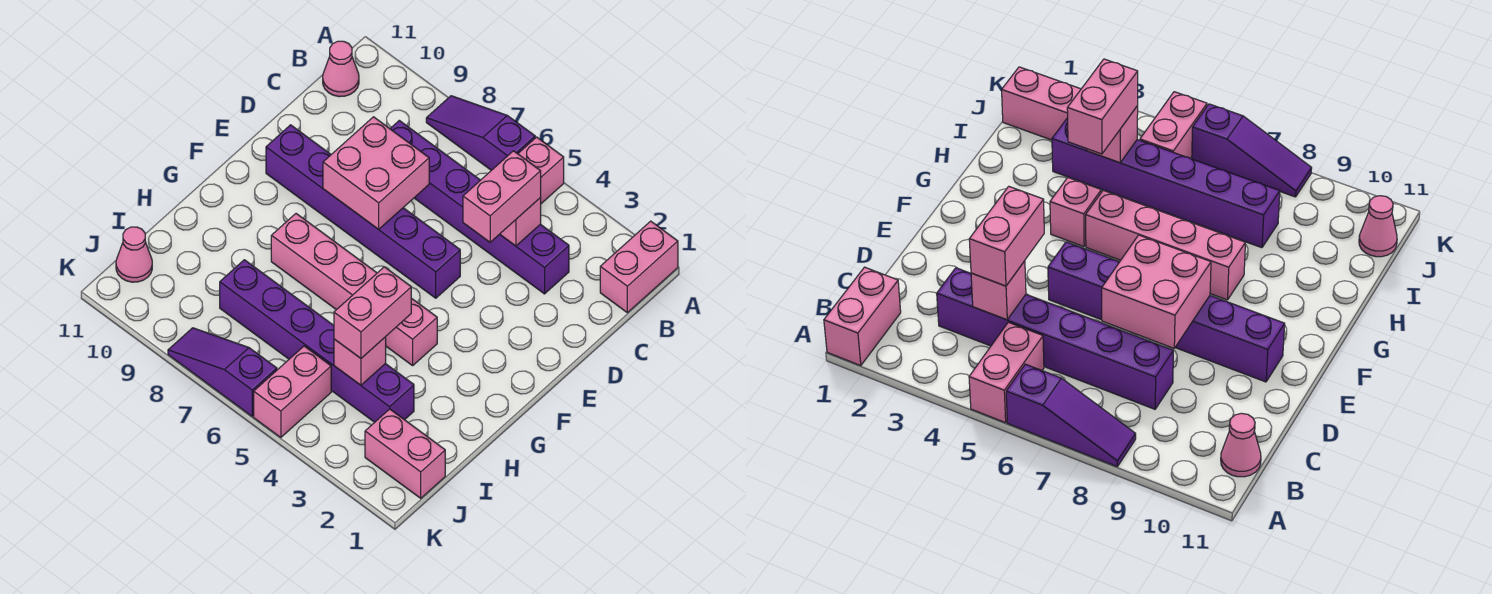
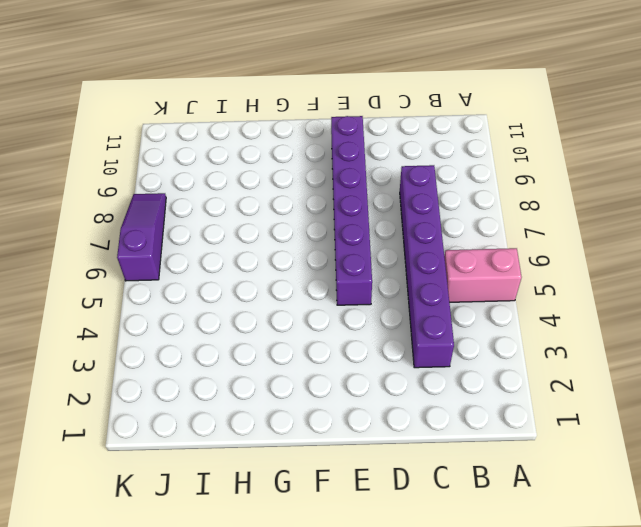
none -> pink 1x2 brick [600,221,678,313]
none -> purple 1x3 slope [426,96,535,170]
none -> pink 1x1 cone [323,41,359,97]

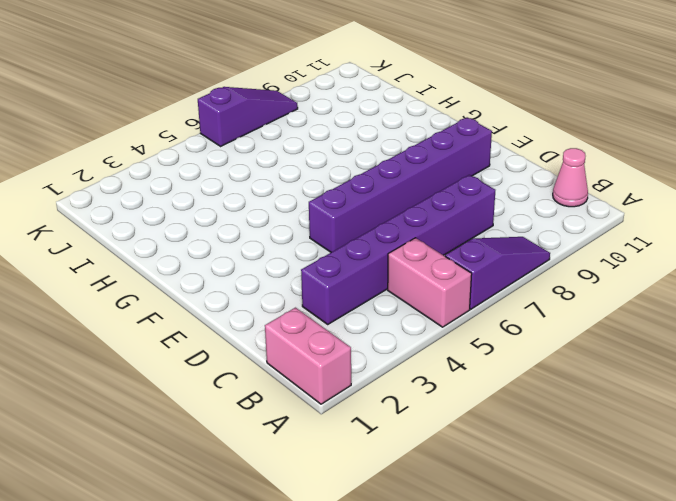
none -> pink 1x1 brick [386,298,437,366]
none -> pink 1x4 brick [271,214,377,310]
none -> purple 1x6 brick [220,260,414,422]

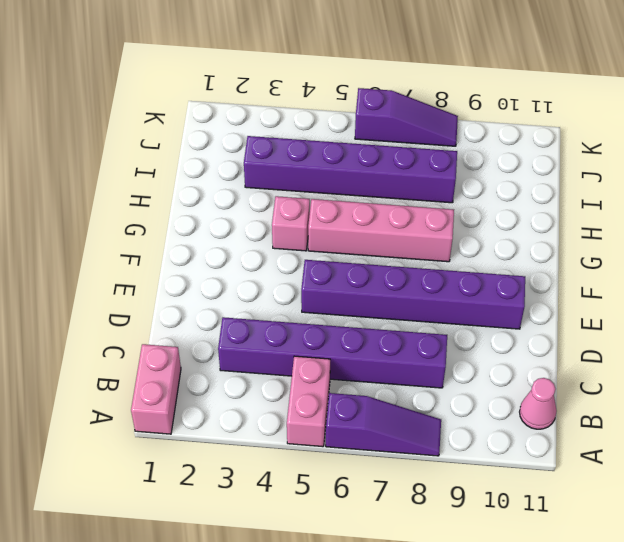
none -> pink 1x2 brick [365,409,445,498]
none -> pink 1x2 brick [254,346,331,438]
none -> pink 1x1 cone [116,227,152,282]

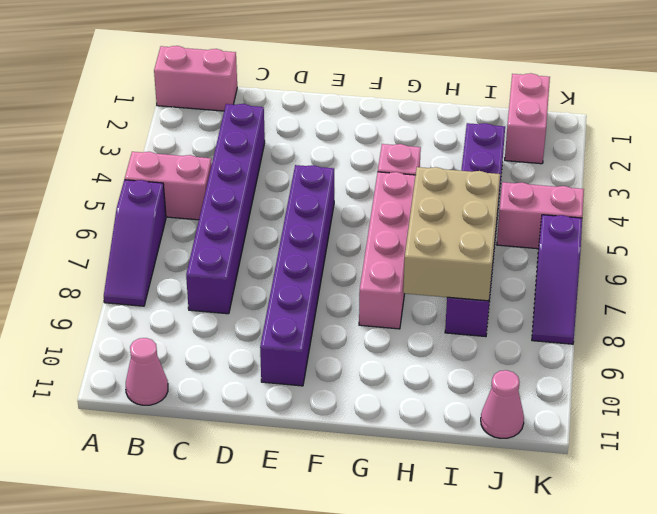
tan 2x3 brick [403,167,500,301] -> none
none -> pink 1x1 brick [500,198,541,246]
none -> pink 2x2 brick [323,117,429,229]
none -> pink 1x1 brick [334,337,386,385]

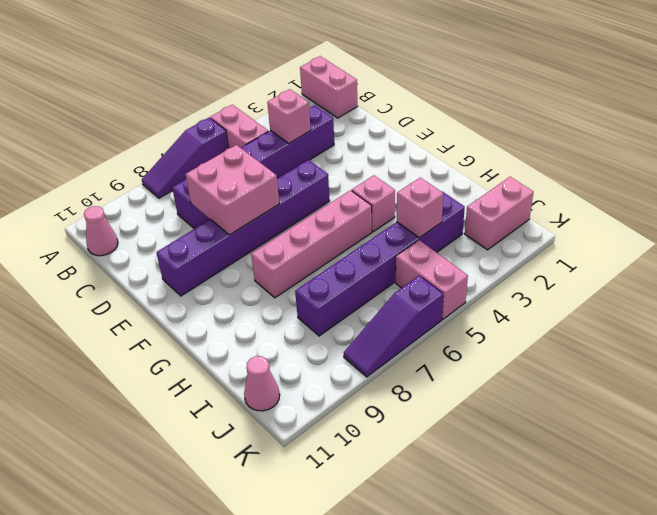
none -> pink 1x2 brick [463,151,541,242]
none -> pink 1x2 brick [334,267,411,358]

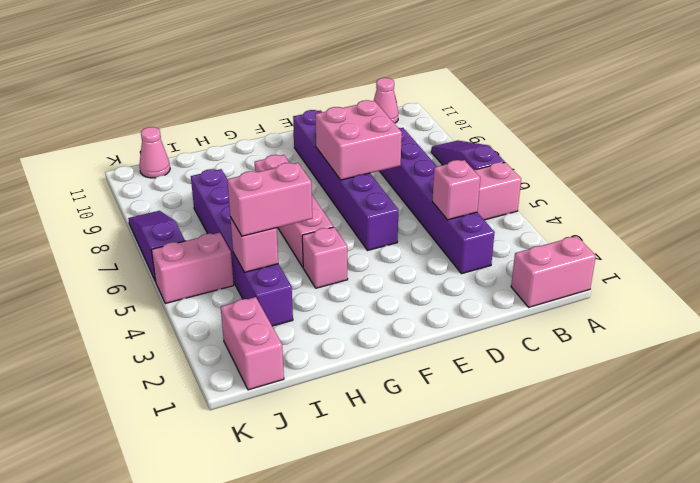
none -> pink 1x2 brick [463,151,541,242]

